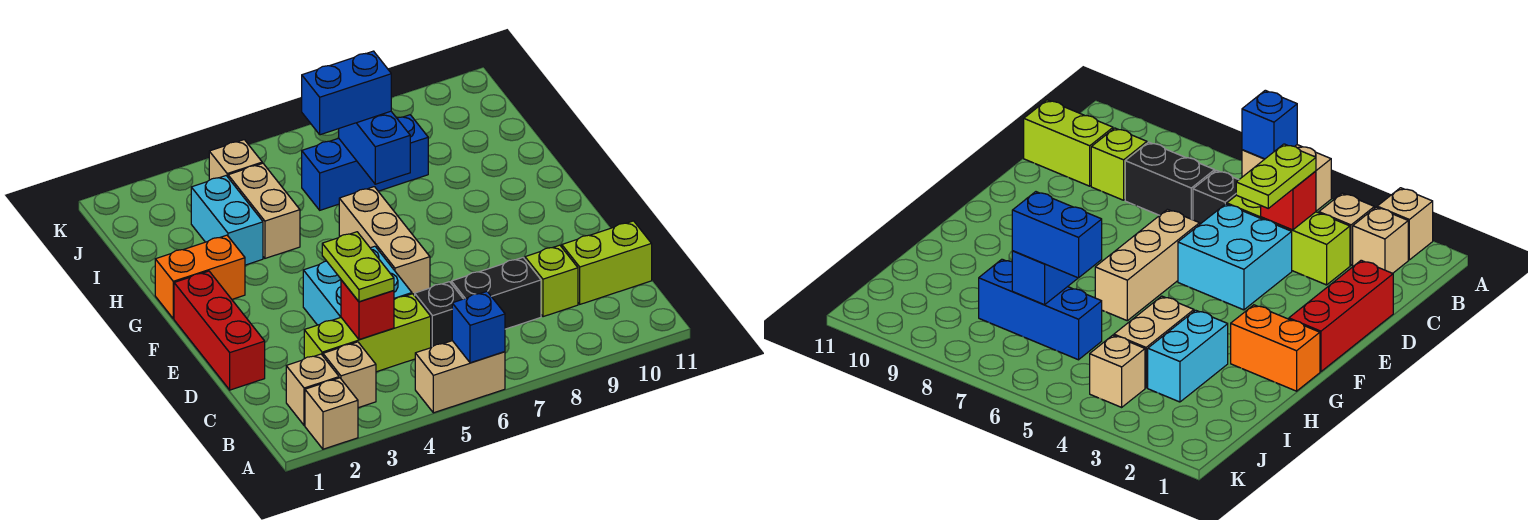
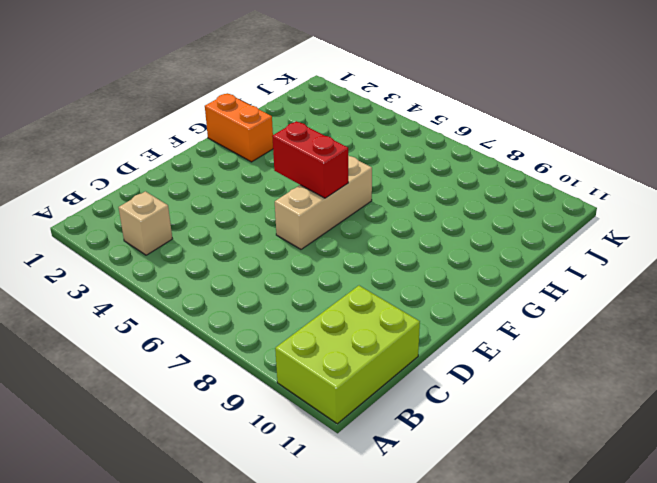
lime 2x3 brick [275,286,420,424] -> lime 1x2 brick [562,221,652,304]
red 1x2 brick [272,121,348,198] -> none
none -> tan 1x1 brick [305,378,358,449]
none -> tan 1x2 brick [415,341,505,413]
none -> tan 1x1 brick [286,354,339,425]

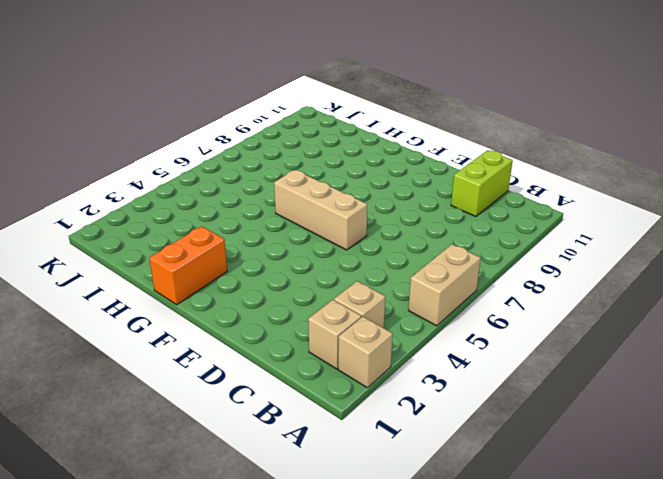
none -> lime 1x3 brick [304,294,431,372]
none -> black 1x1 brick [415,282,463,347]
none -> black 1x2 brick [451,258,541,329]

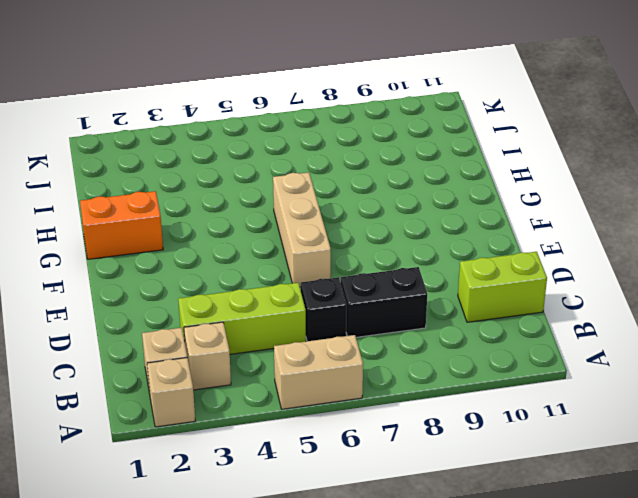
none -> lime 1x1 brick [525,245,578,317]
none -> red 1x3 brick [174,271,265,390]
none -> cyan 2x2 brick [303,246,412,325]

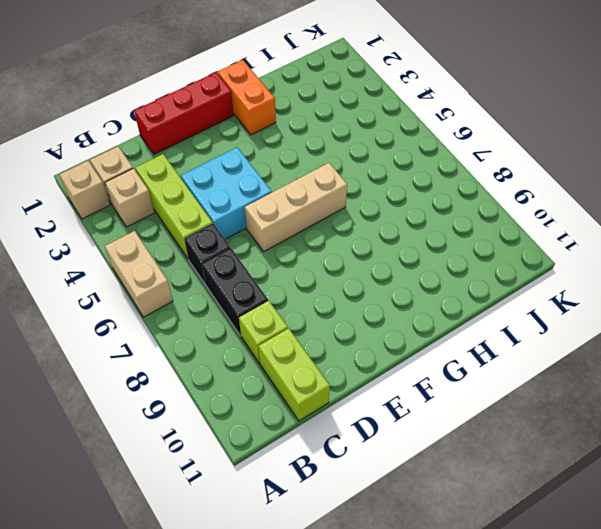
none -> cyan 1x2 brick [191,176,263,265]
none -> tan 1x2 brick [228,163,300,258]
none -> blue 1x3 brick [302,115,428,210]

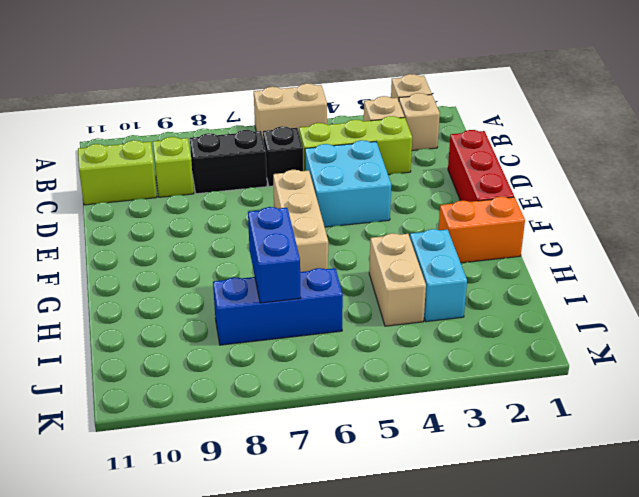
none -> tan 1x1 brick [209,140,262,180]
none -> blue 1x1 brick [452,292,505,363]
none -> red 1x1 brick [341,280,394,339]

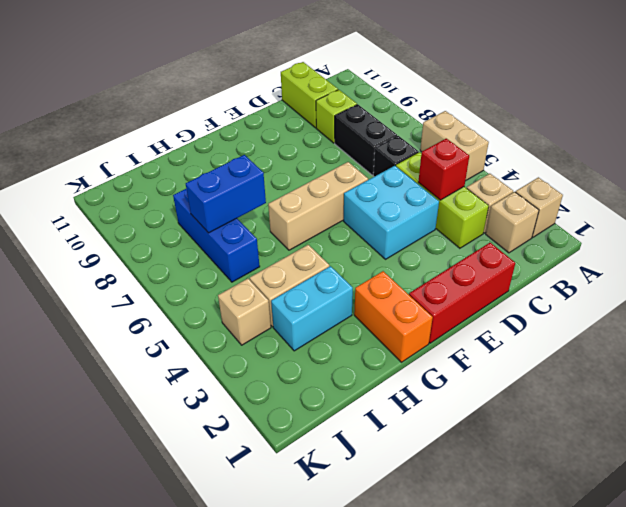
none -> blue 1x1 brick [452,292,505,363]
none -> lime 1x2 plate [322,232,394,302]
none -> blue 1x2 brick [302,51,391,135]

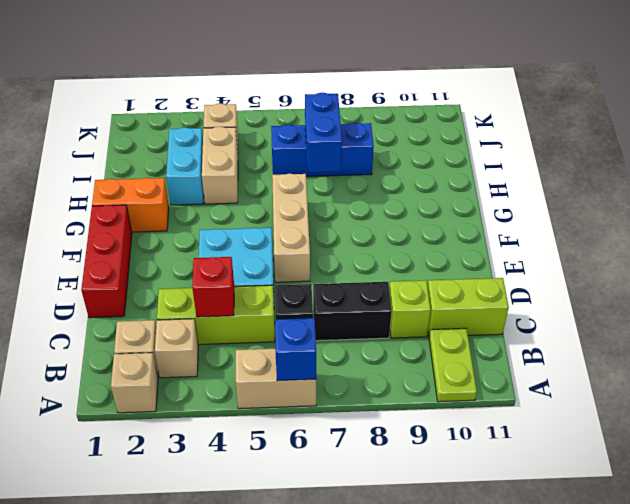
lime 1x2 plate [429,328,477,402] -> lime 1x2 plate moved to [322,232,394,302]
none -> blue 1x2 brick [302,51,391,135]

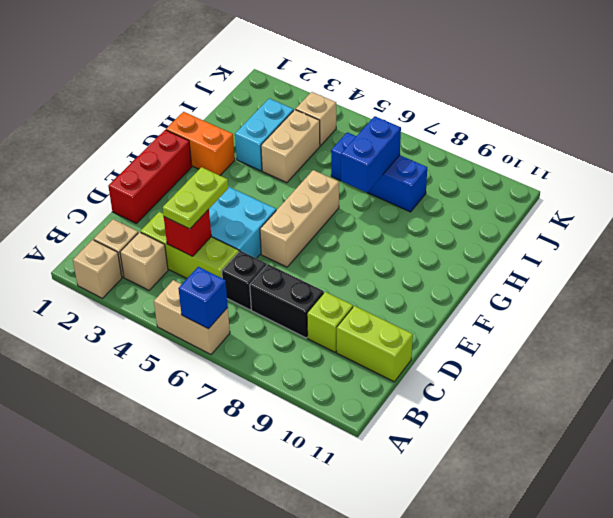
none -> blue 1x2 brick [302,51,391,135]

